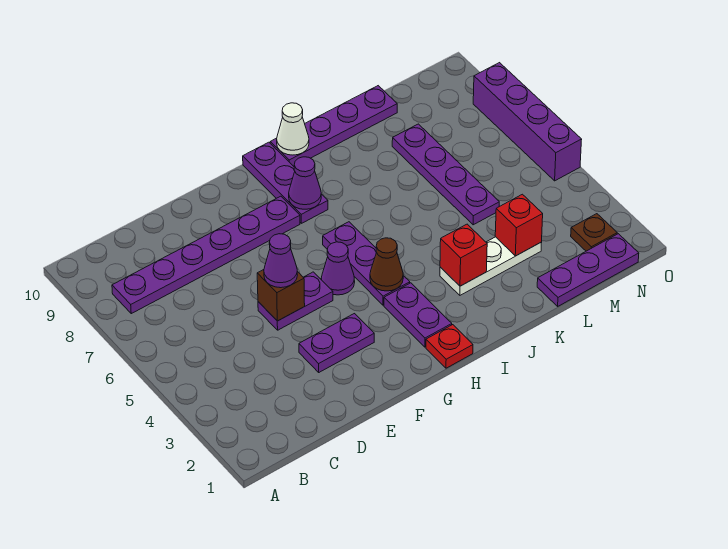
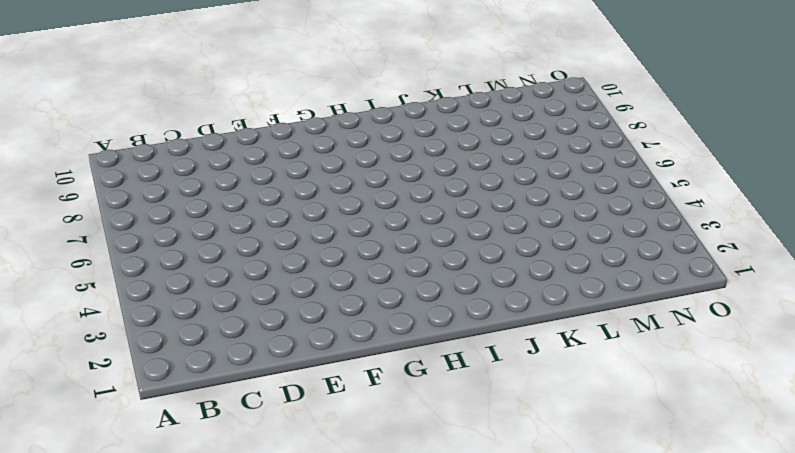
none -> purple 1x6 plate [112,196,300,314]
none -> purple 1x2 plate [299,314,374,372]
none -> purple 1x2 plate [258,272,333,330]

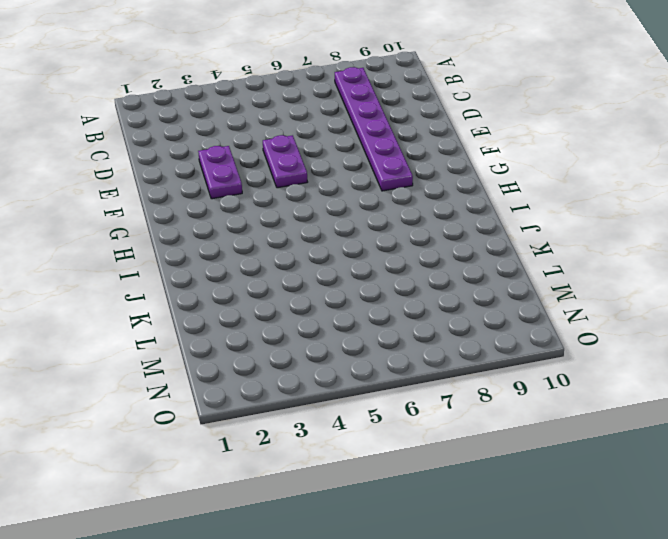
none -> purple 1x1 cone [321,242,355,295]
none -> red 1x1 plate [426,325,473,368]
none -> purple 1x2 plate [384,283,452,347]

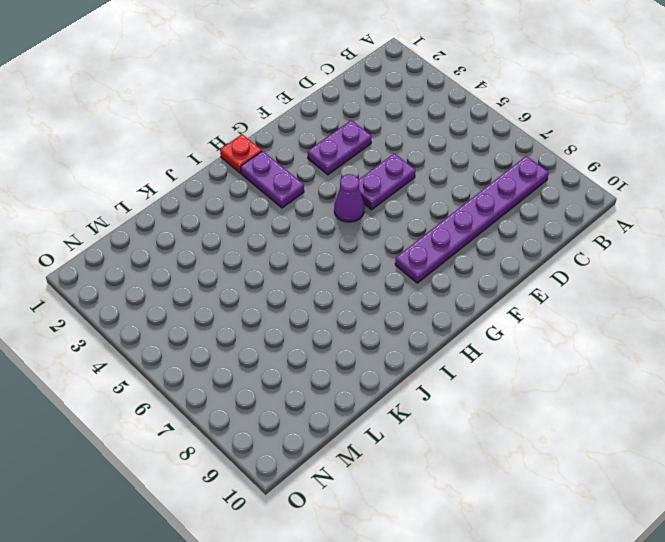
none -> purple 1x3 plate [323,222,410,305]
none -> purple 1x3 plate [243,142,328,223]
none -> purple 1x4 plate [270,86,397,166]

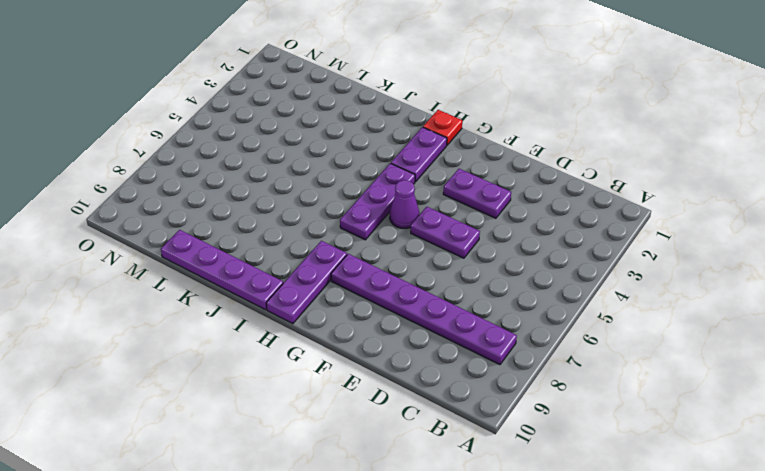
none -> white 1x3 plate [440,237,542,295]
none -> purple 1x3 plate [537,234,639,306]
none -> purple 1x4 plate [392,124,499,225]

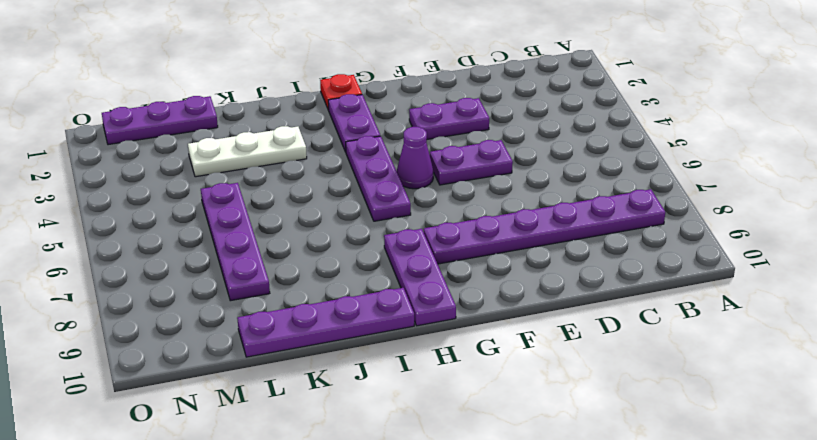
none -> brown 1x1 plate [571,214,617,251]
none -> purple 1x4 brick [473,63,582,181]
none -> brown 1x1 brick [257,270,305,321]

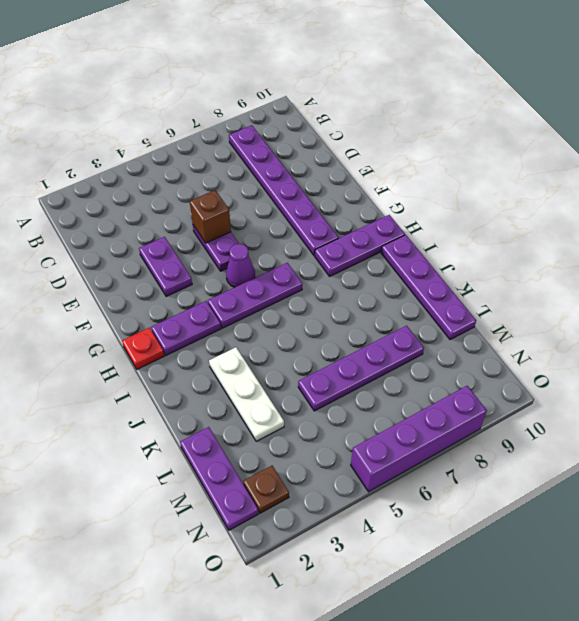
none -> brown 1x1 cone [370,238,403,291]
none -> purple 1x1 cone [289,157,321,209]
none -> white 1x1 cone [277,103,309,155]

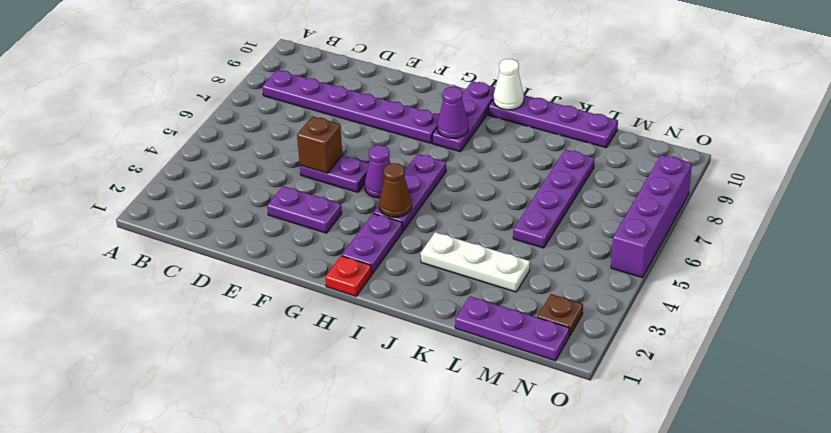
none -> red 1x1 brick [440,224,487,286]
none -> red 1x1 brick [495,194,543,256]
none -> purple 1x1 cone [264,234,297,288]

